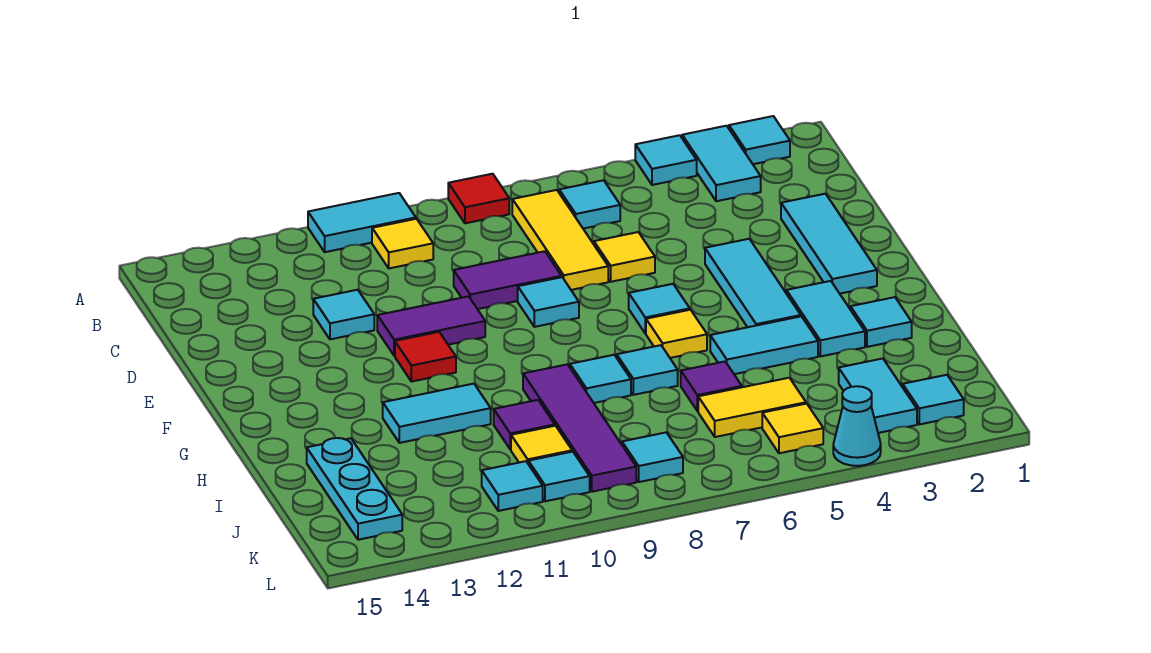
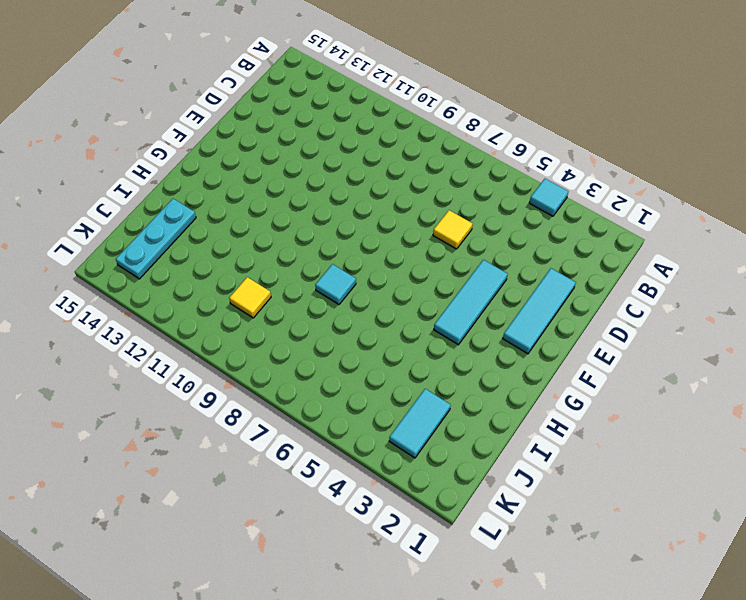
none -> cyan 1x1 tile [729,116,790,164]
none -> cyan 1x2 tile [682,126,761,201]
none -> red 1x1 tile [448,174,509,223]
none -> cyan 1x2 tile [308,193,416,252]

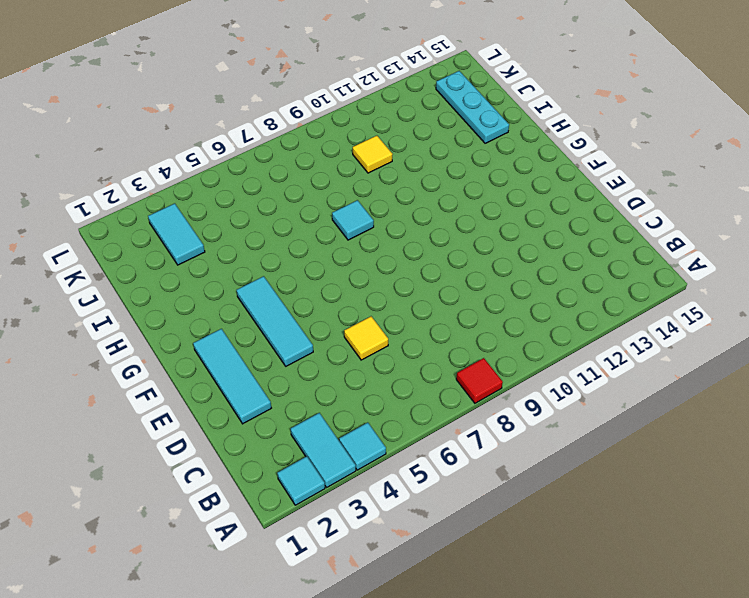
none -> cyan 1x2 tile [308,193,416,252]
none -> cyan 1x1 tile [559,180,620,229]
none -> yellow 1x3 tile [512,190,608,290]
none -> yellow 1x1 tile [372,219,433,268]

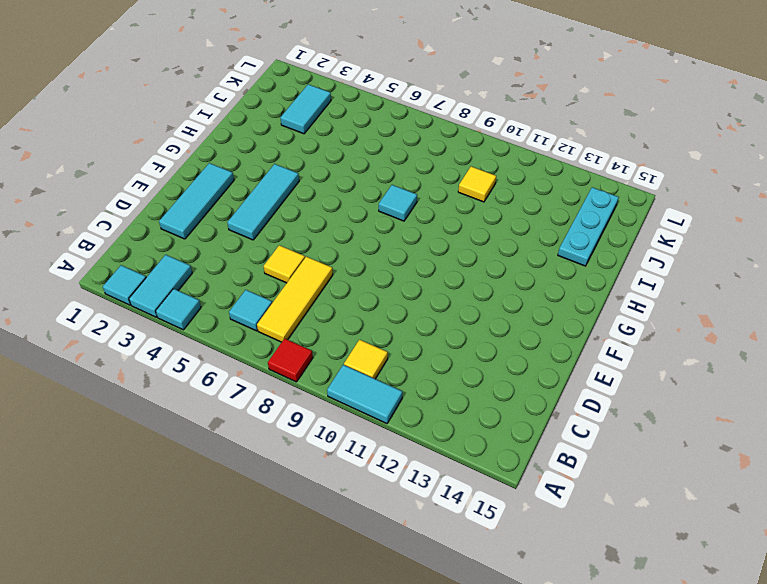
none -> purple 1x2 tile [454,251,562,309]
none -> cyan 1x1 tile [313,290,374,339]
none -> cyan 1x1 tile [518,277,579,327]
none -> purple 1x2 tile [377,296,485,356]

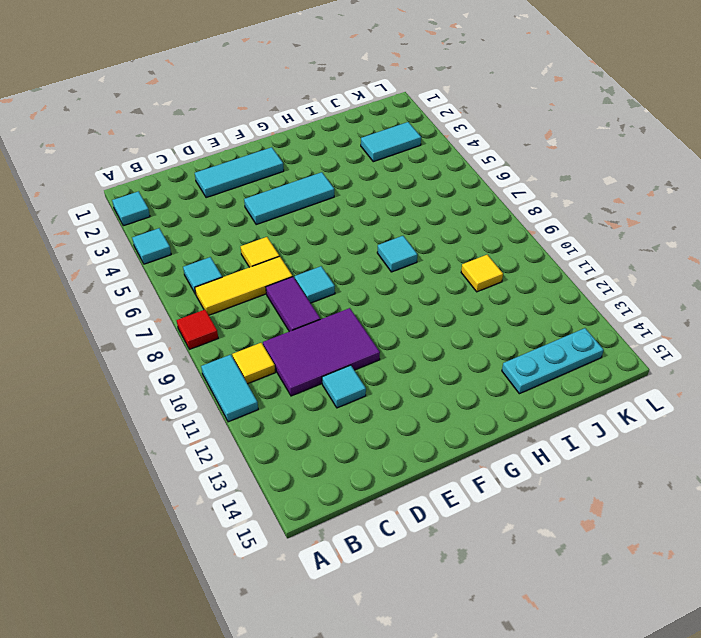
purple 2x3 tile [263,308,380,396] -> purple 1x2 tile [377,296,485,356]
none -> cyan 1x2 tile [682,126,761,201]
none -> cyan 1x1 tile [629,284,690,334]
none -> red 1x1 tile [395,332,456,382]
none -> cyan 1x2 tile [786,281,865,356]

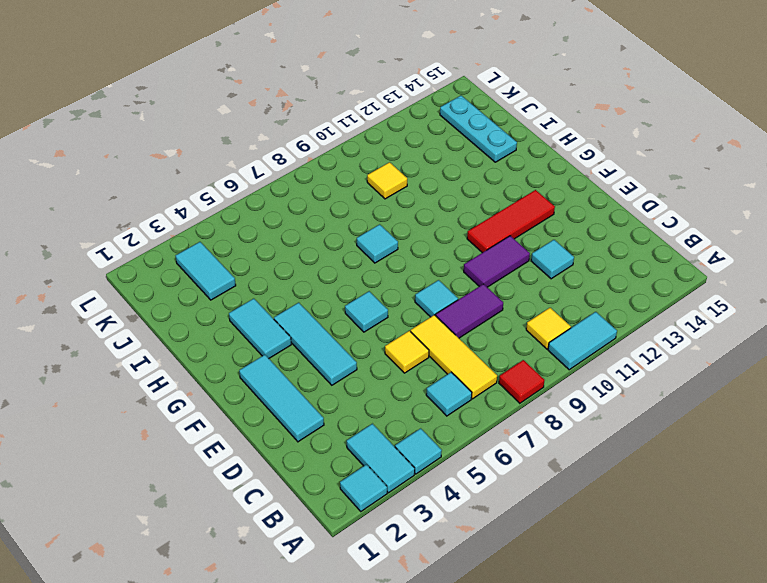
red 1x3 tile [467,190,555,253] -> red 1x1 tile [395,332,456,382]
none -> yellow 1x1 tile [646,310,707,358]
none -> cyan 1x1 tile [851,297,912,347]
none -> cyan 1x2 tile [710,316,818,374]
none -> cyan 1x1 tile [617,345,678,395]

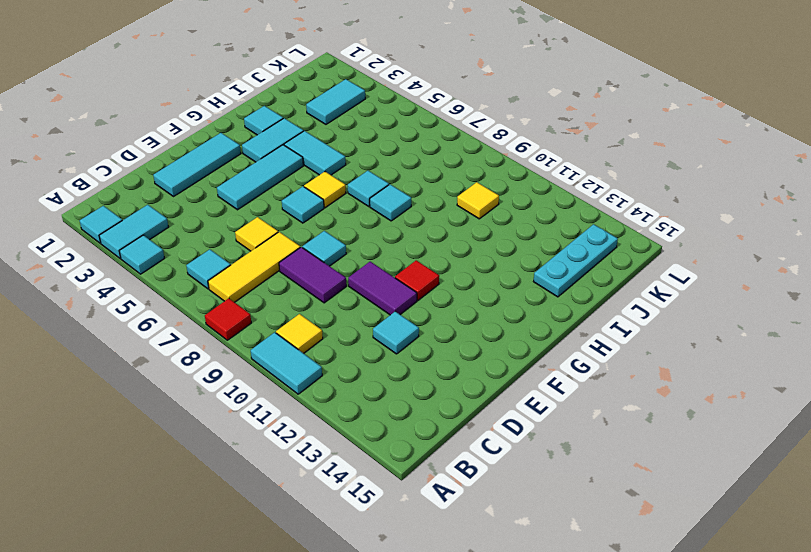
none -> purple 1x4 tile [523,364,636,492]
none -> cyan 1x2 tile [383,384,491,443]
none -> purple 1x1 tile [681,362,742,411]
none -> purple 1x1 tile [494,400,555,450]

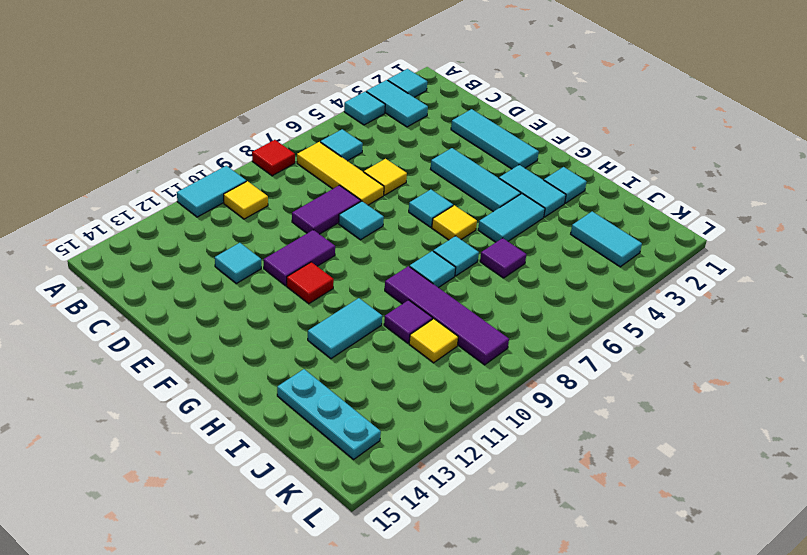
none -> yellow 1x2 tile [698,378,806,437]
none -> cyan 1x1 tile [903,375,964,424]
none -> yellow 1x1 tile [762,404,823,453]
none -> cyan 1x1 tile [622,432,683,482]

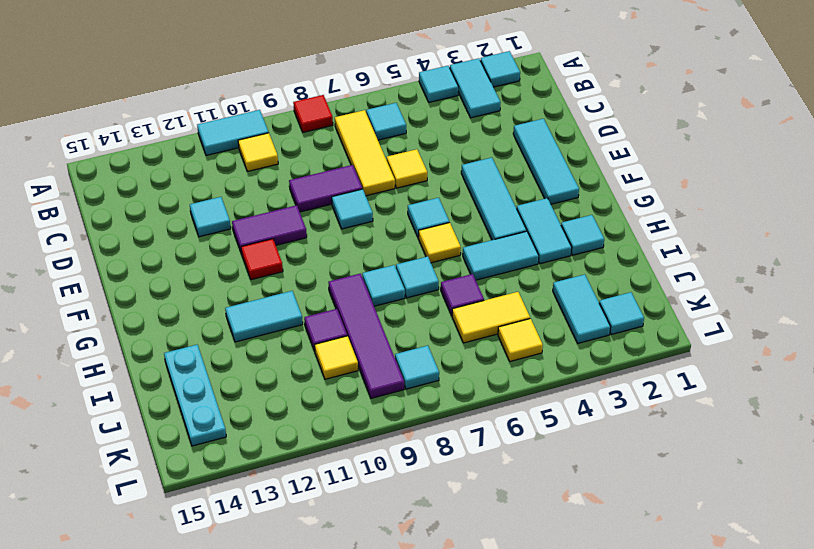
none -> cyan 1x1 tile [528,452,590,501]
none -> cyan 1x1 tile [482,461,543,511]
none -> cyan 1x1 cone [833,386,881,466]

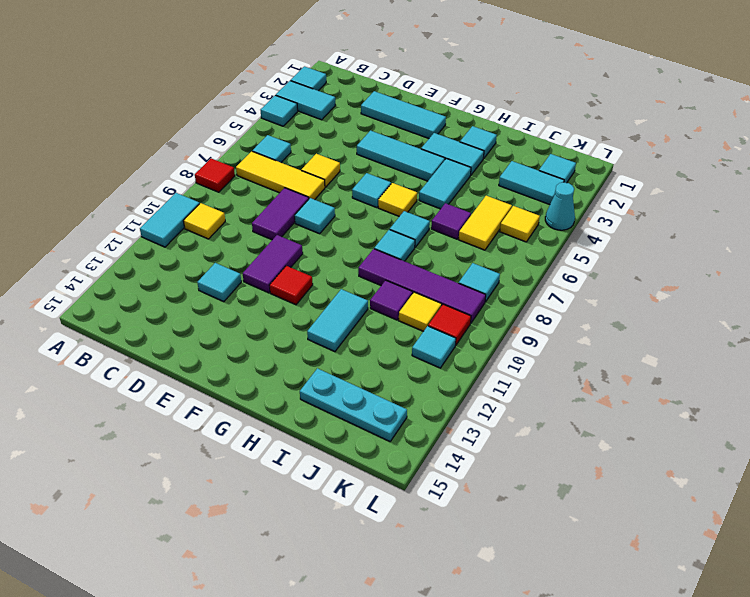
red 1x1 tile [428,304,471,345] -> cyan 1x1 tile [528,452,590,501]

